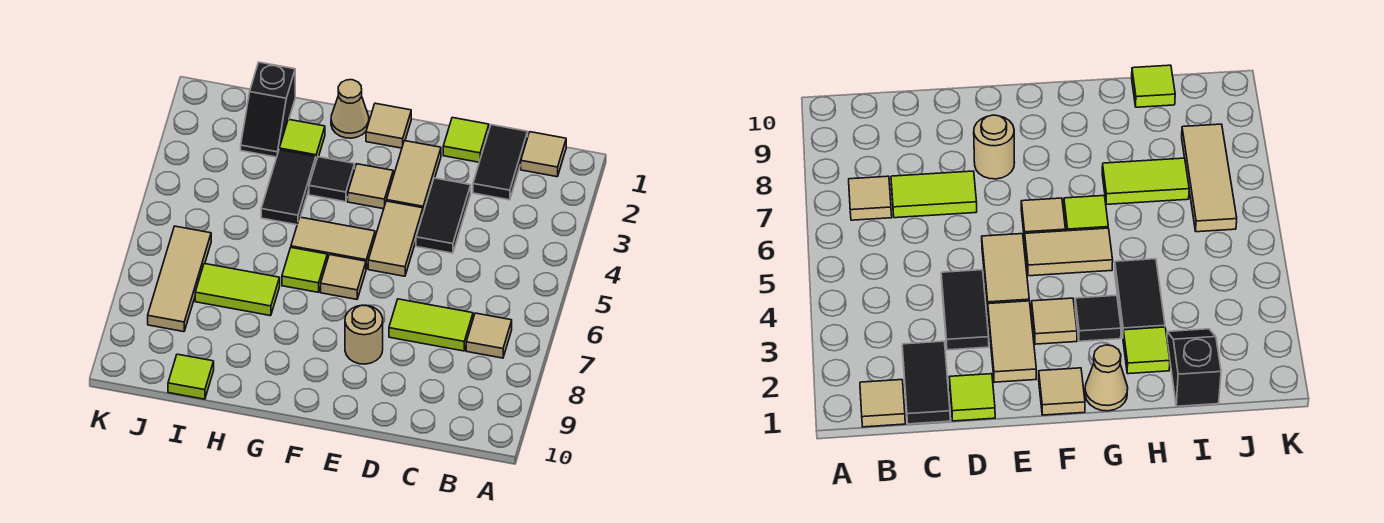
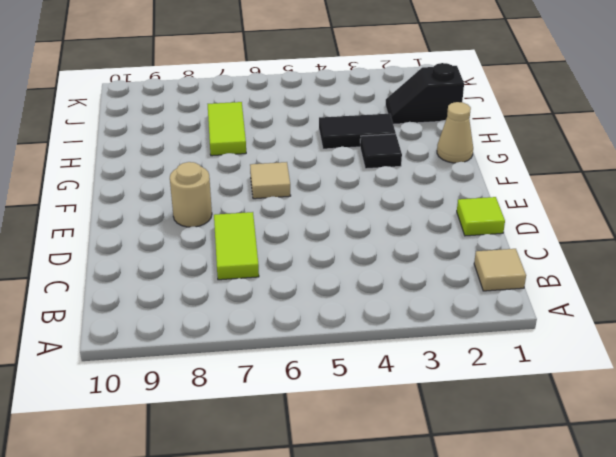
none -> tan 1x1 tile [466,313,512,358]
none -> black 1x2 tile [473,125,528,200]
none -> black 1x2 tile [416,178,471,253]

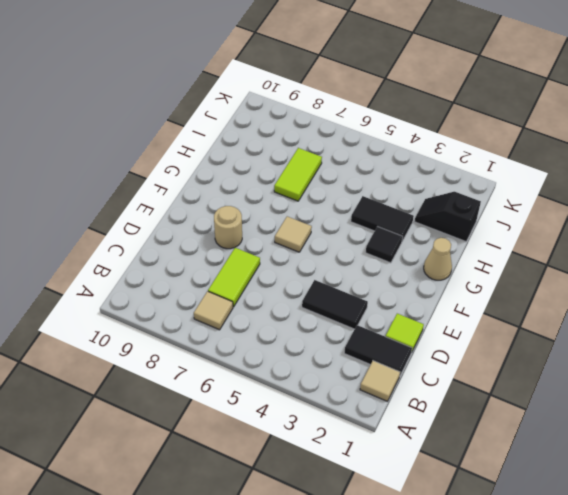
none -> tan 1x2 tile [387,141,441,212]
none -> tan 1x2 tile [368,201,423,276]
none -> tan 1x1 tile [366,103,411,148]

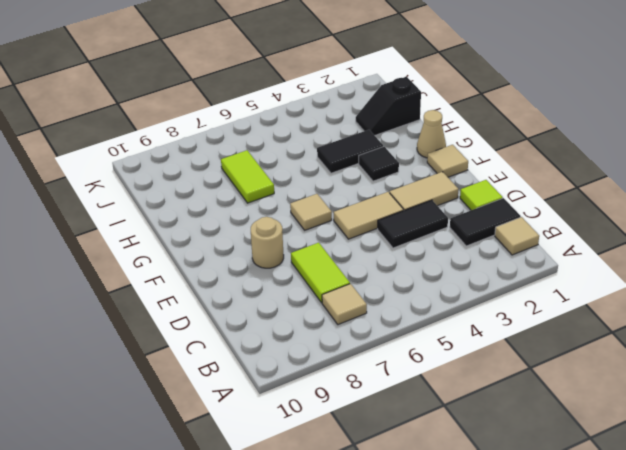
none -> tan 1x1 tile [348,164,393,209]
none -> tan 1x2 tile [291,217,375,269]
none -> lime 1x1 tile [282,248,327,292]

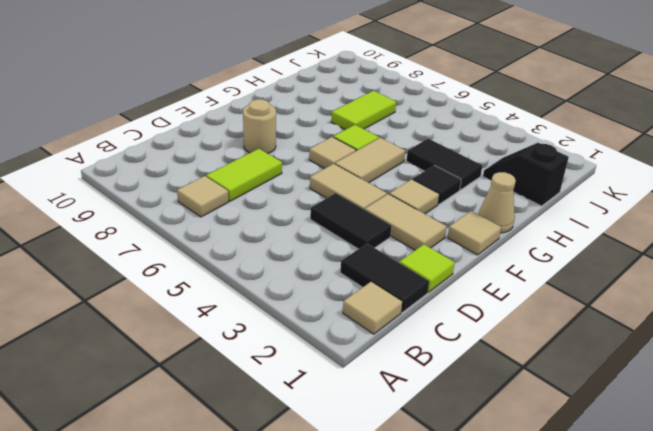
none -> lime 1x1 tile [279,119,325,160]
none -> lime 1x1 tile [168,354,214,399]
none -> tan 1x3 tile [148,226,211,332]

